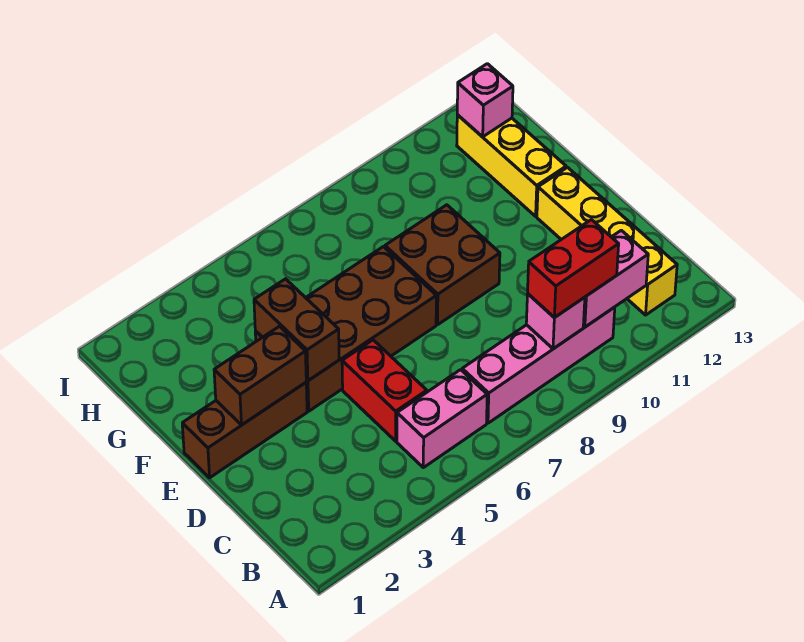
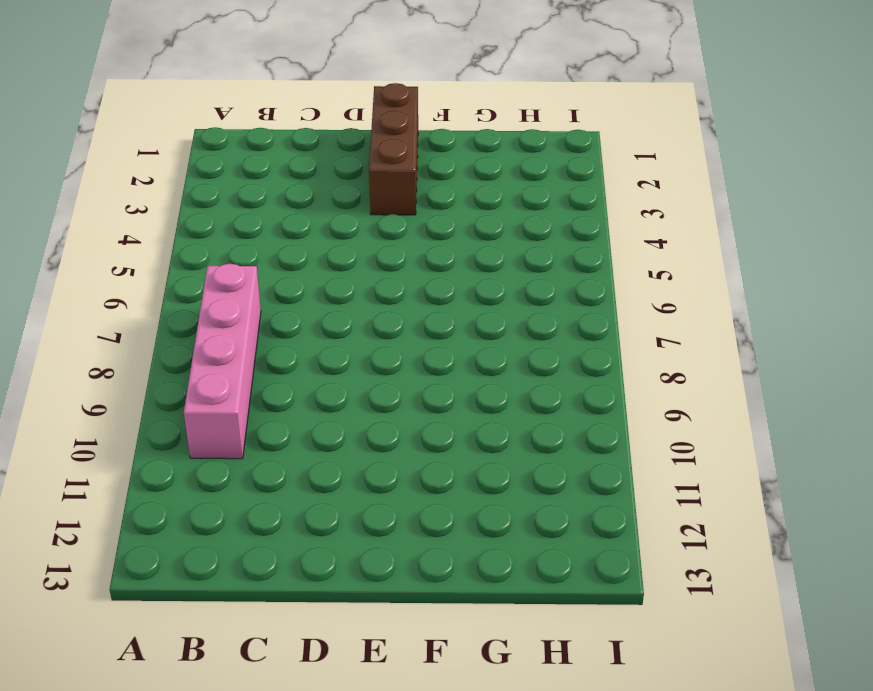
none -> pink 1x2 brick [397,370,487,468]
none -> yellow 1x4 brick [537,167,677,315]
none -> red 1x2 brick [342,340,427,441]

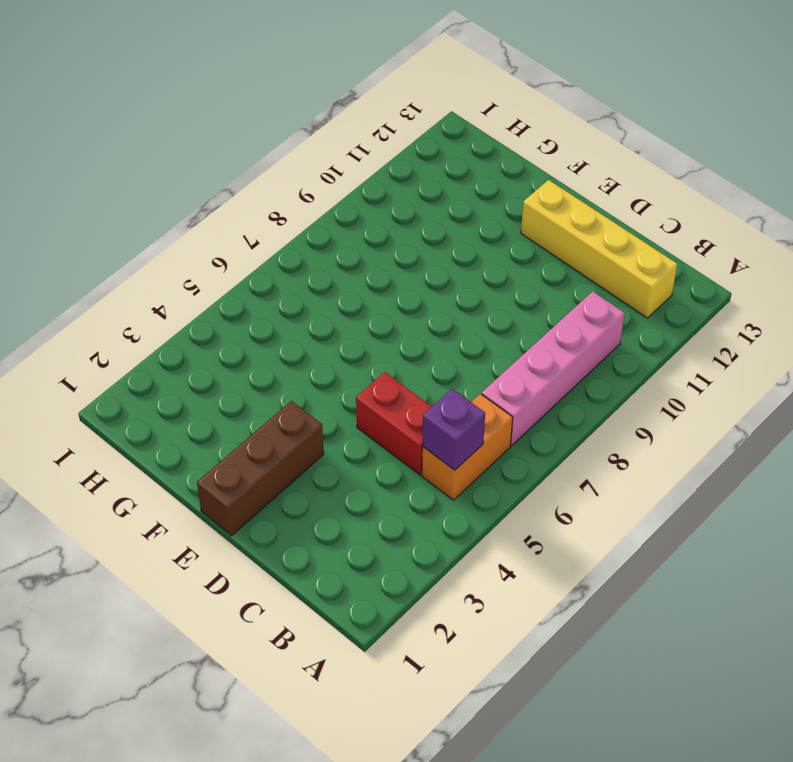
orange 1x2 brick [422,394,513,500] -> pink 1x2 brick [397,370,487,468]
purple 1x1 brick [422,389,485,470] -> none
none -> brown 2x4 brick [255,247,436,411]
none -> brown 2x2 brick [385,205,500,325]
none -> yellow 1x3 brick [457,115,566,216]

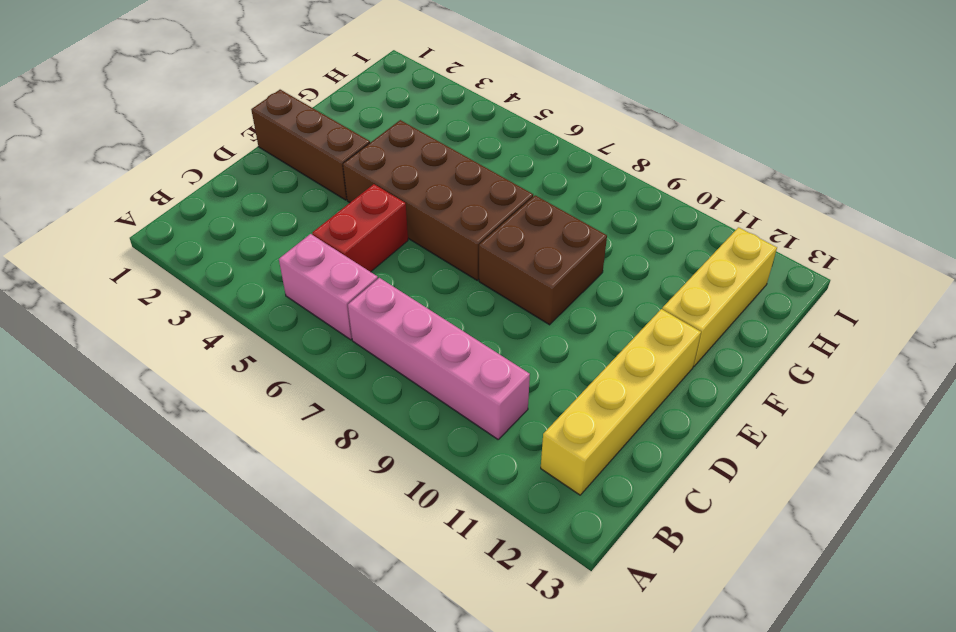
none -> pink 1x1 brick [526,294,585,349]
none -> pink 1x2 brick [583,230,648,327]
none -> brown 1x2 brick [214,326,306,425]

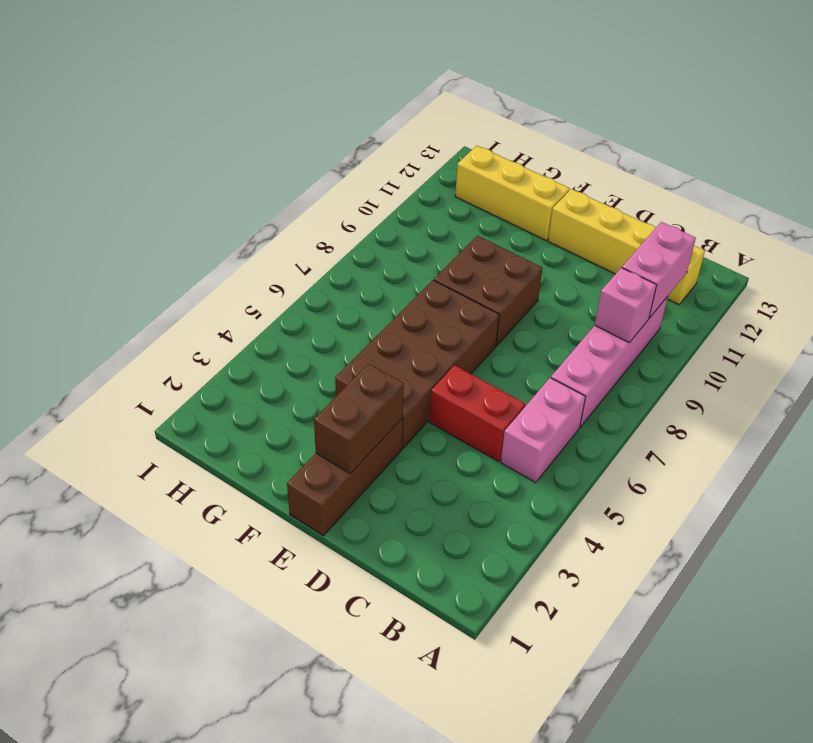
none -> brown 1x2 brick [254,279,339,381]
none -> pink 1x1 brick [457,64,513,137]
none -> red 1x2 brick [528,220,619,318]

